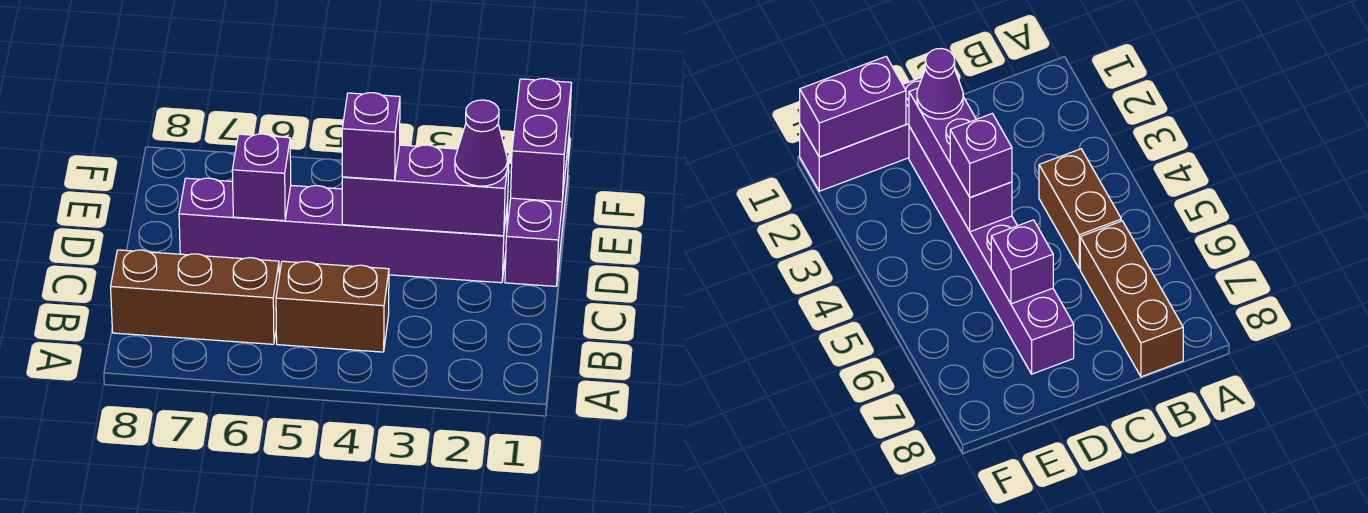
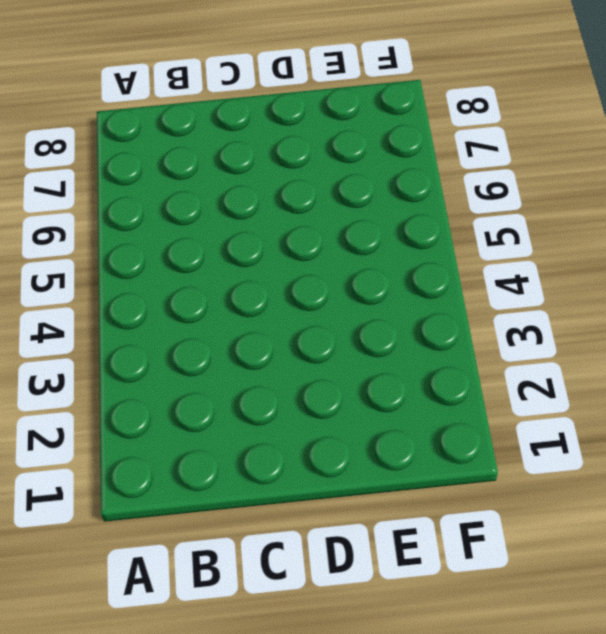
none -> brown 1x2 brick [276,261,389,352]
none -> brown 1x3 brick [111,250,279,344]

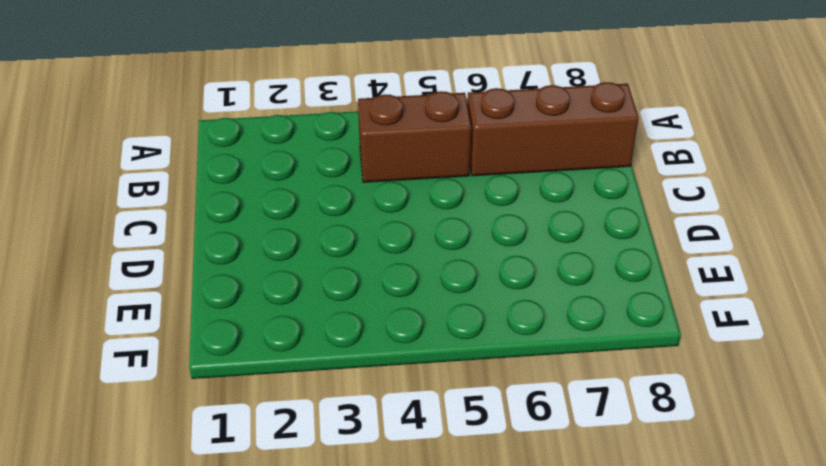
none -> purple 1x3 brick [505,140,569,286]
none -> purple 1x6 brick [179,178,508,283]

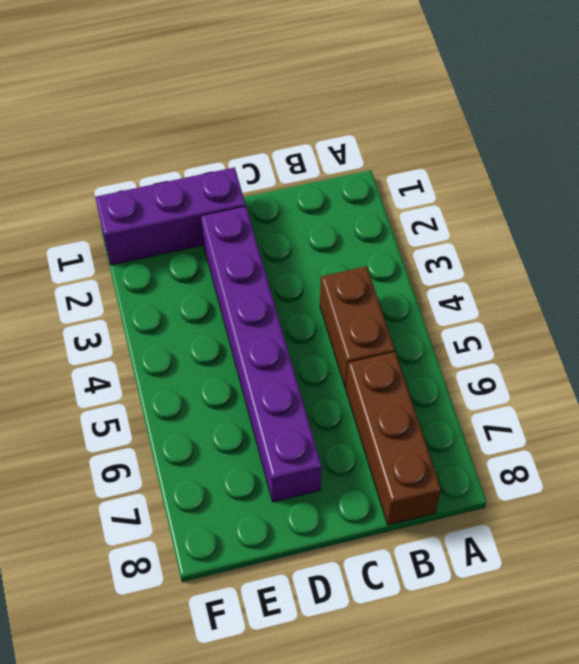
none -> purple 1x3 brick [342,145,509,236]
none -> purple 1x1 brick [232,134,291,221]

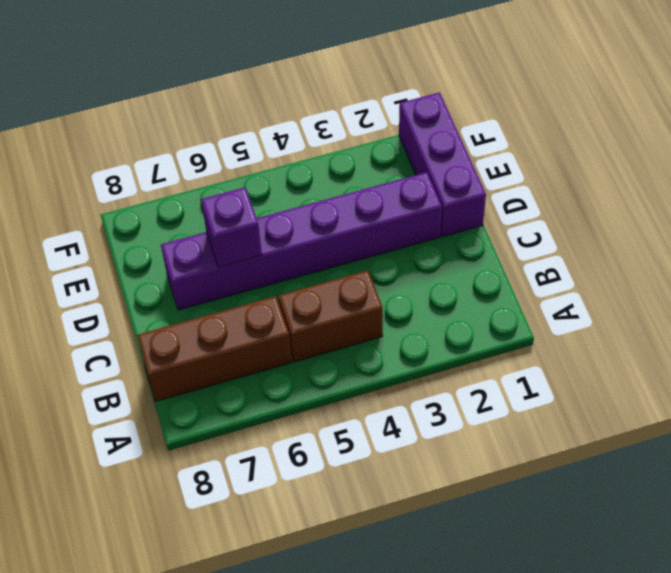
none -> purple 1x3 brick [342,145,509,236]
none -> purple 1x2 brick [511,79,571,202]

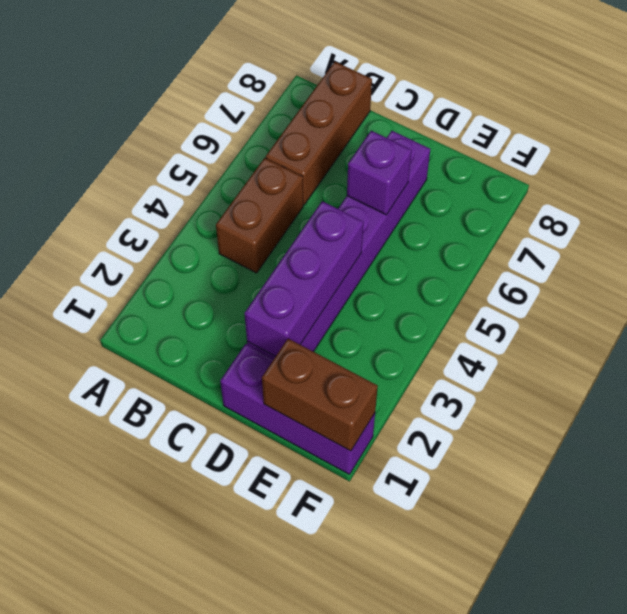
brown 1x2 brick [262,339,378,451] -> purple 1x2 brick [511,79,571,202]
none -> purple 1x1 cone [455,100,507,186]
none -> purple 1x1 brick [342,93,400,180]

